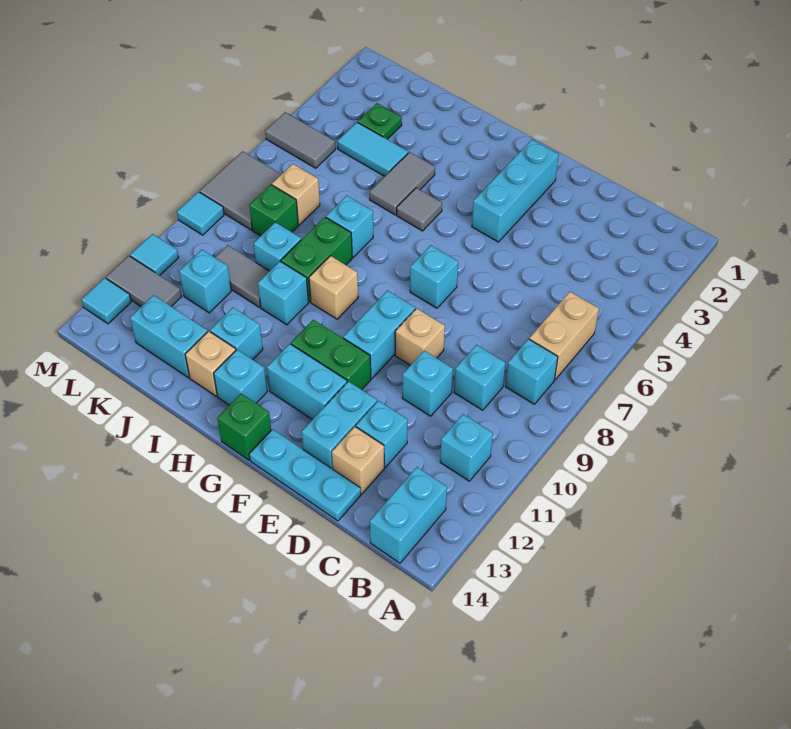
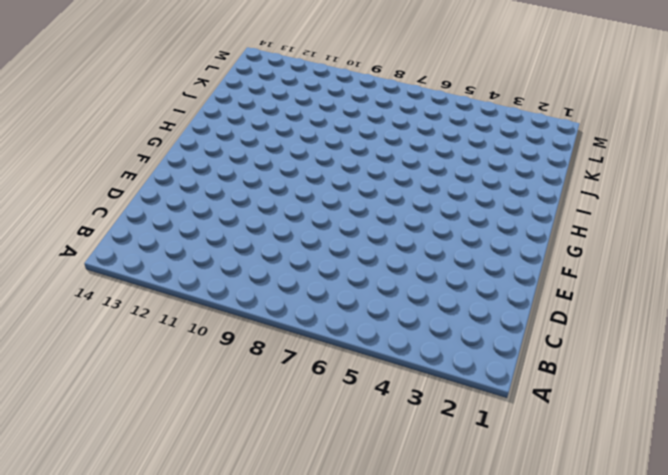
none -> tan 1x2 brick [529,292,599,380]
none -> cyan 1x1 brick [506,339,558,404]
none -> cyan 1x1 brick [440,414,493,481]
none -> cyan 1x2 brick [370,467,447,563]

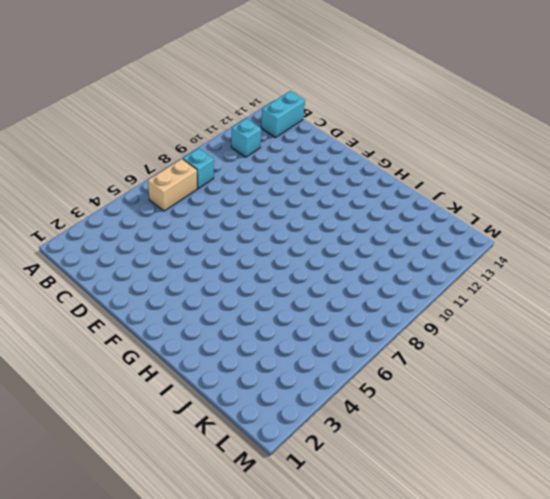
none -> cyan 1x1 brick [454,345,506,410]
none -> cyan 1x1 brick [402,351,453,416]
none -> cyan 1x1 brick [356,401,408,467]
none -> tan 1x1 brick [332,427,384,494]

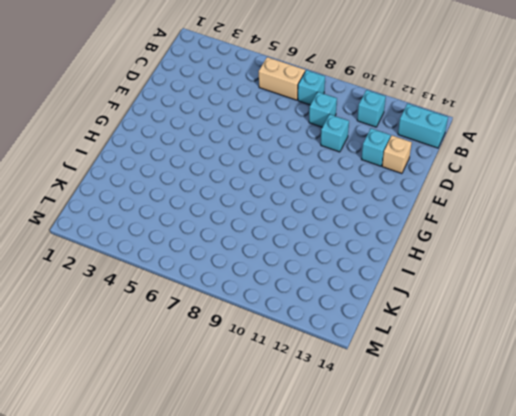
none -> cyan 1x3 plate [249,429,361,521]
none -> tan 1x1 brick [395,308,445,365]
none -> cyan 1x2 brick [302,381,377,469]
none -> cyan 1x3 brick [472,139,559,242]

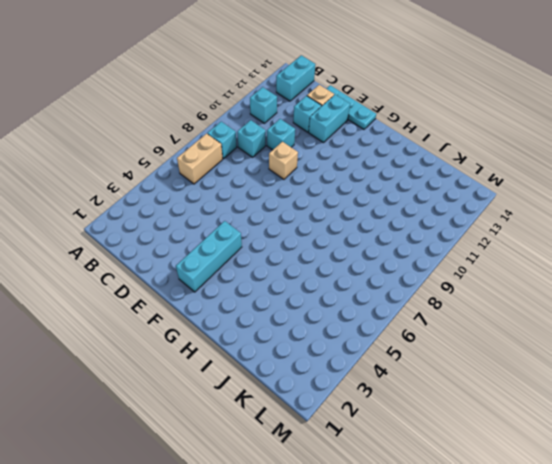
none -> cyan 1x1 brick [410,245,458,308]
none -> cyan 1x2 brick [343,291,415,379]
none -> green 1x2 brick [291,320,371,390]
none -> cyan 1x2 brick [267,344,347,420]

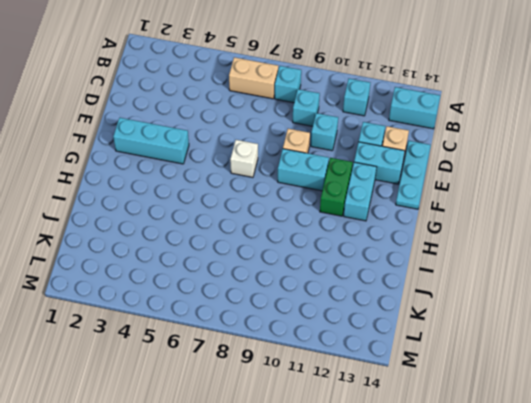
white 1x1 brick [230,140,258,177] -> cyan 1x1 brick [410,245,458,308]
none -> green 1x1 brick [217,394,271,460]
none -> grey 1x1 tile [397,188,442,231]
none -> tan 1x1 brick [309,256,358,319]
none -> cyan 1x1 brick [214,350,267,405]

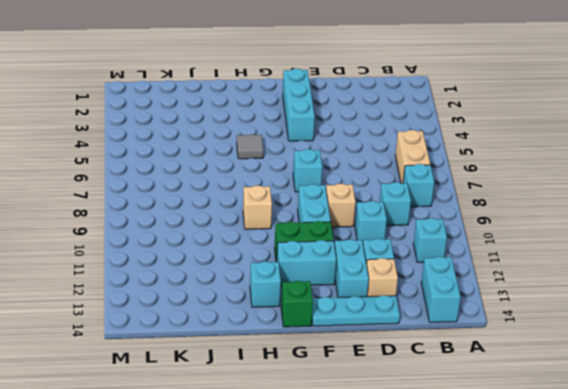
none -> grey 1x2 tile [370,152,435,215]
none -> cyan 1x1 brick [326,196,373,257]
none -> green 1x2 brick [281,217,352,302]
none -> cyan 1x1 brick [258,261,308,325]

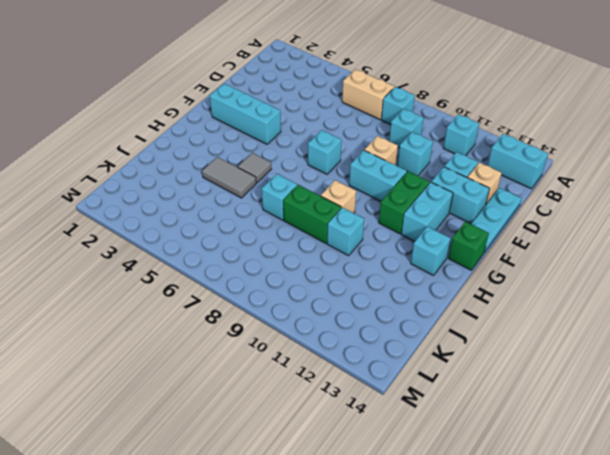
none -> cyan 1x1 brick [210,308,263,360]
none -> tan 1x1 brick [185,331,236,396]
none -> cyan 1x2 tile [337,122,408,176]
none -> cyan 1x1 brick [254,222,301,271]

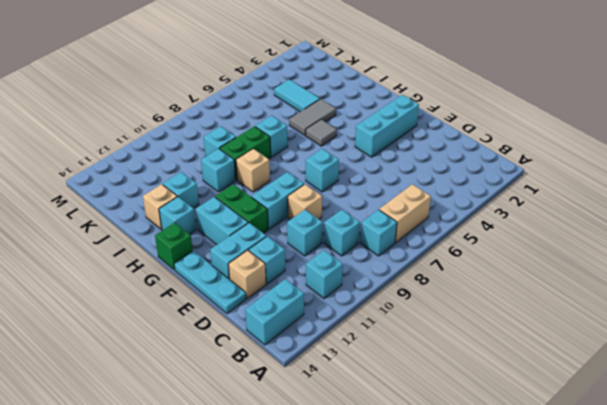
none -> grey 1x2 tile [215,245,269,307]
none -> cyan 1x2 brick [130,295,208,378]
none -> green 1x1 plate [358,103,402,139]
none -> tan 1x1 brick [272,164,320,225]

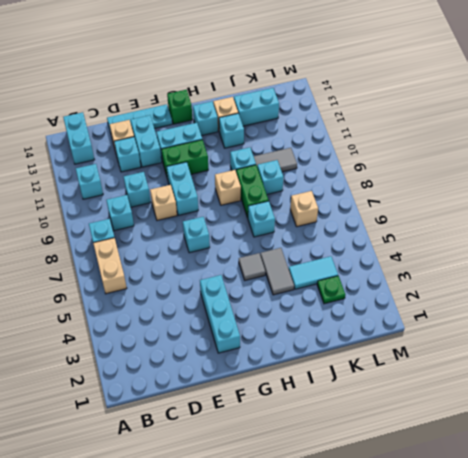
none -> green 1x1 brick [249,185,298,236]
none -> cyan 1x1 brick [179,250,231,313]
none -> grey 1x2 tile [265,112,336,168]
none -> grey 2x2 tile [200,151,281,230]

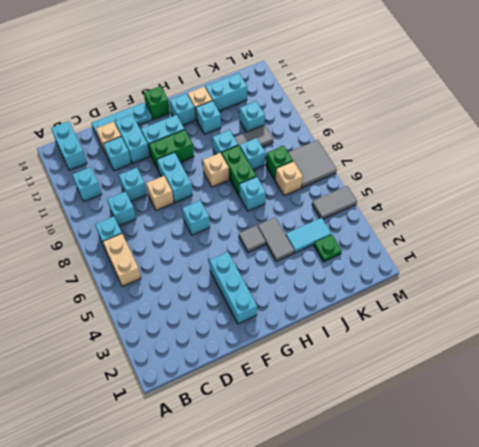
none -> grey 1x2 tile [106,256,181,306]
none -> cyan 1x1 tile [177,192,224,235]
none -> cyan 1x1 tile [130,234,179,275]
none -> cyan 1x1 tile [81,278,131,324]

